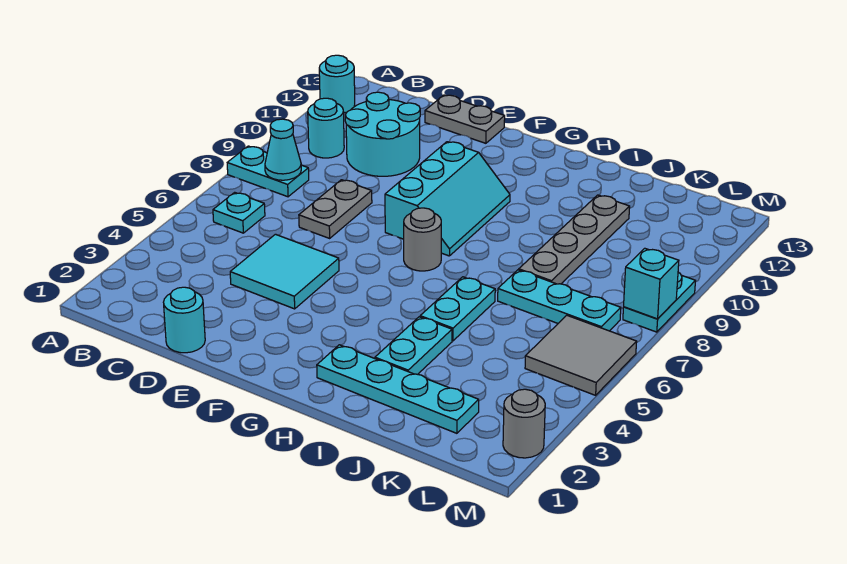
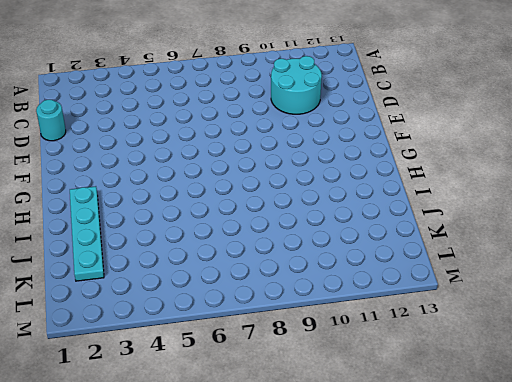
none -> cyan 1x2 plate [227,146,309,197]
none -> cyan 1x1 round brick [319,55,355,113]
none -> cyan 1x1 plate [213,192,265,233]

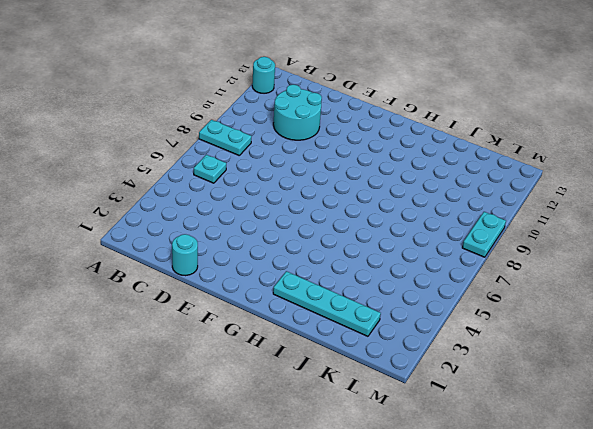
none -> cyan 1x1 round brick [308,98,344,158]
none -> cyan 2x2 tile [230,234,339,309]
none -> grey 1x2 plate [299,180,372,238]

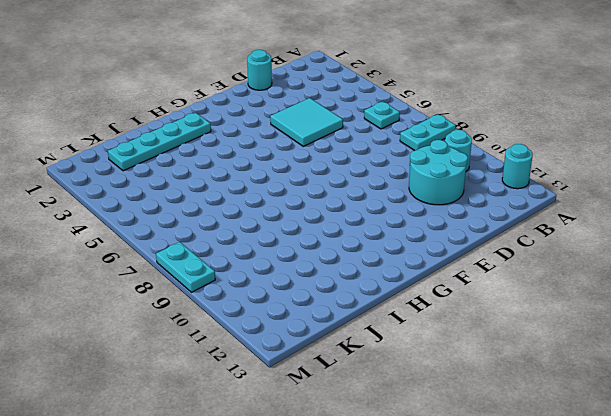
none -> grey 1x2 plate [299,180,372,238]
none -> grey 1x2 plate [425,95,505,143]
none -> cyan 2x3 slope [385,142,510,256]

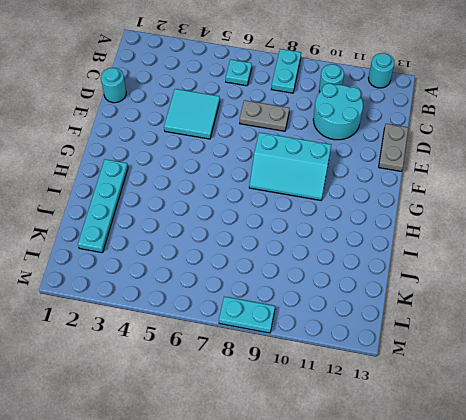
none -> grey 1x1 round brick [404,208,441,271]
none -> cyan 1x2 plate [375,317,452,374]
none -> cyan 1x2 plate [420,277,495,341]

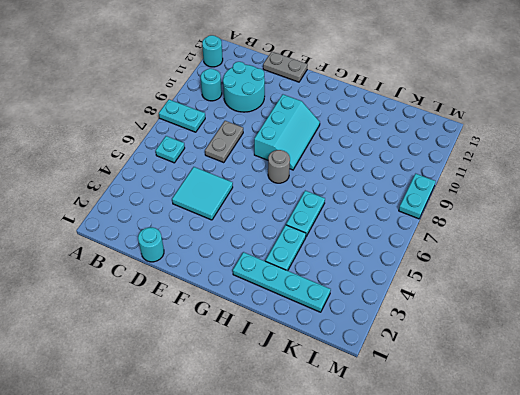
none -> cyan 1x3 plate [498,270,621,331]
none -> grey 1x4 plate [519,195,630,284]
none -> grey 2x2 tile [525,315,637,395]

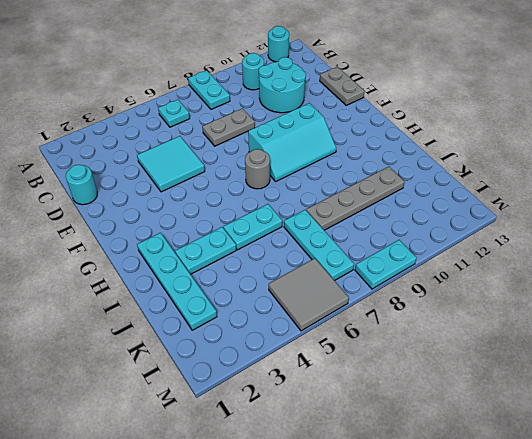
none -> grey 1x1 round brick [503,389,545,458]
none -> cyan 1x1 cone [265,119,301,180]
none -> cyan 1x1 brick [624,248,679,319]

